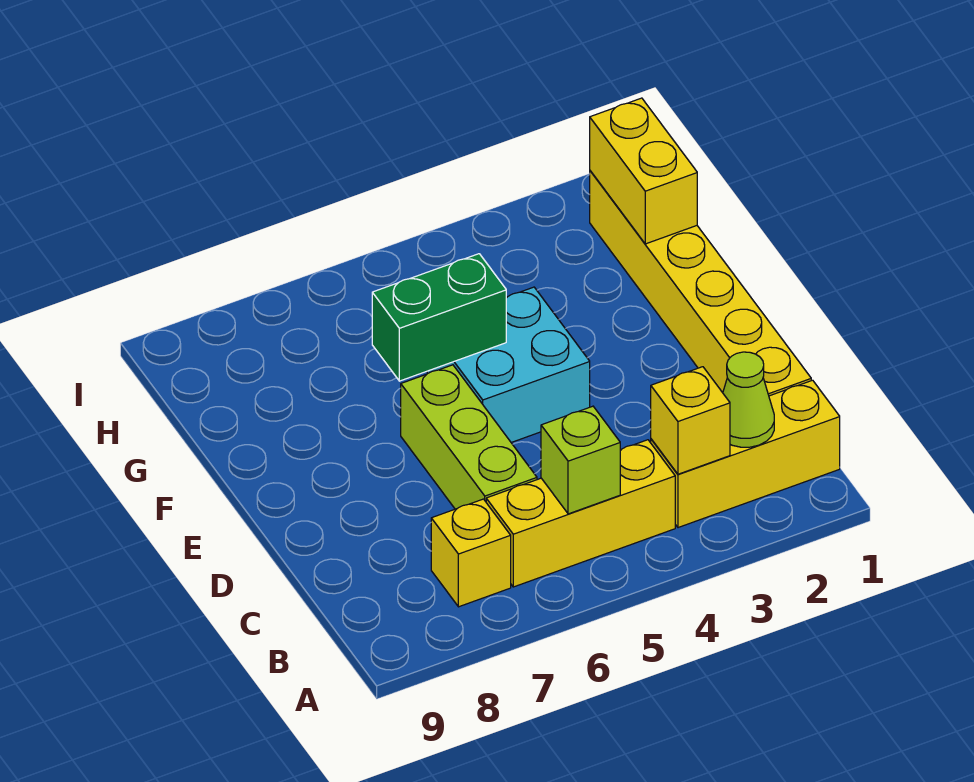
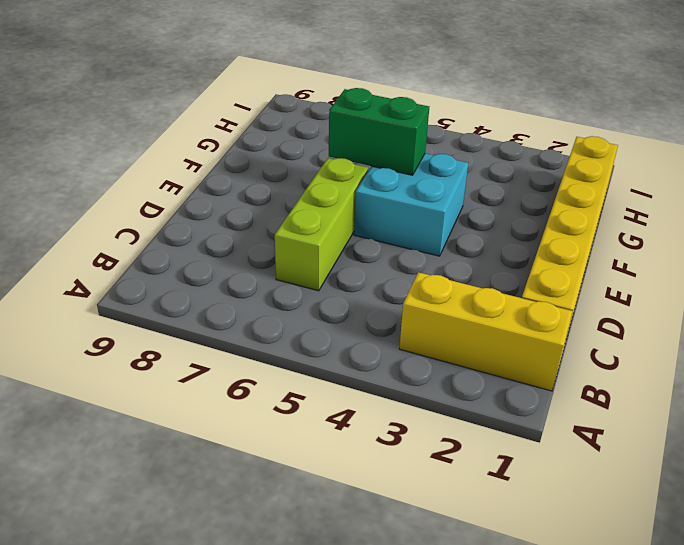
none -> yellow 1x3 brick [486,440,675,587]
none -> yellow 1x1 brick [431,499,511,607]

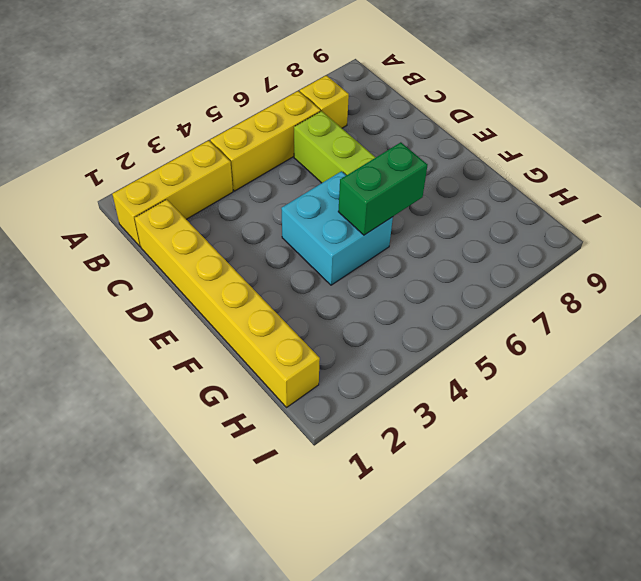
none -> lime 1x1 cone [723,352,774,447]
none -> yellow 1x1 brick [651,367,730,474]

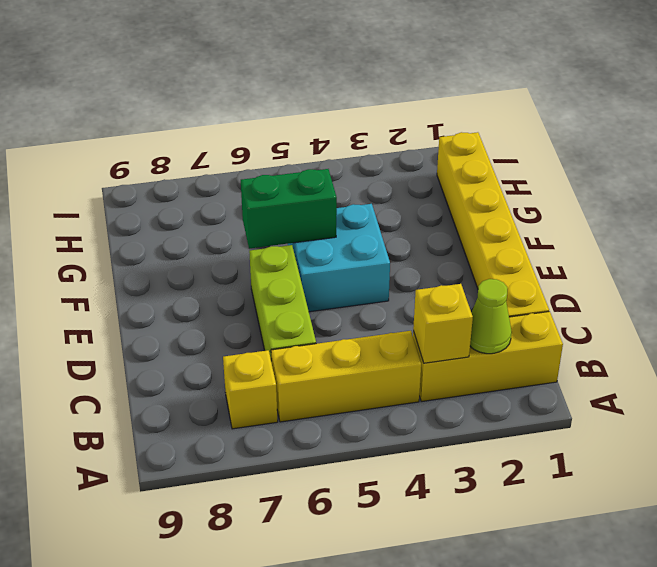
none -> lime 1x1 brick [541,406,620,514]
none -> yellow 1x2 brick [590,98,697,244]

